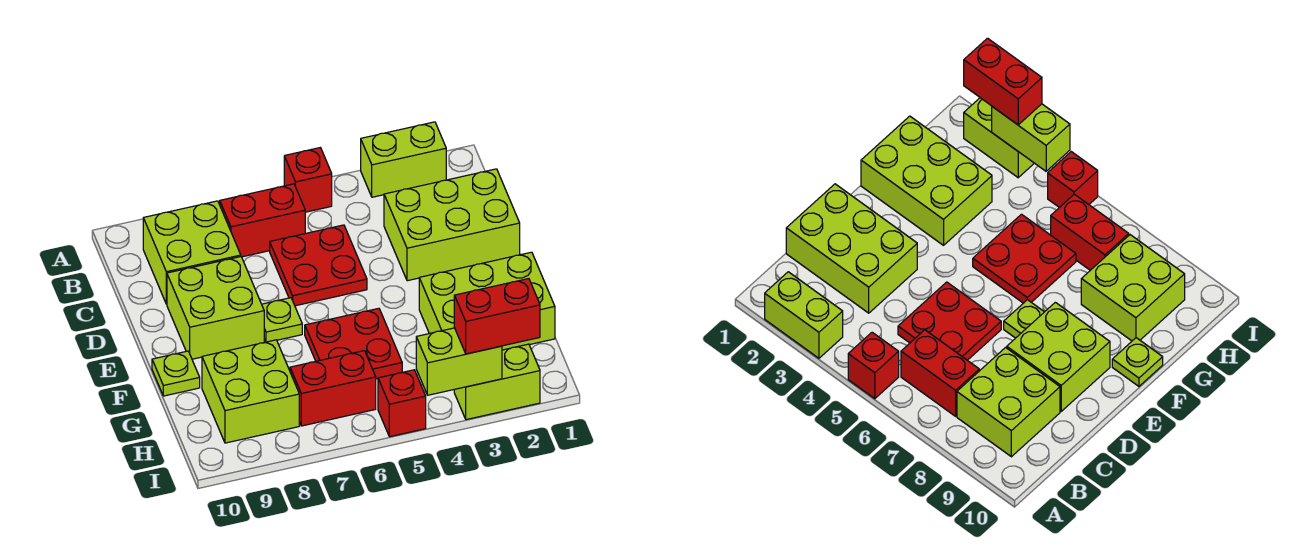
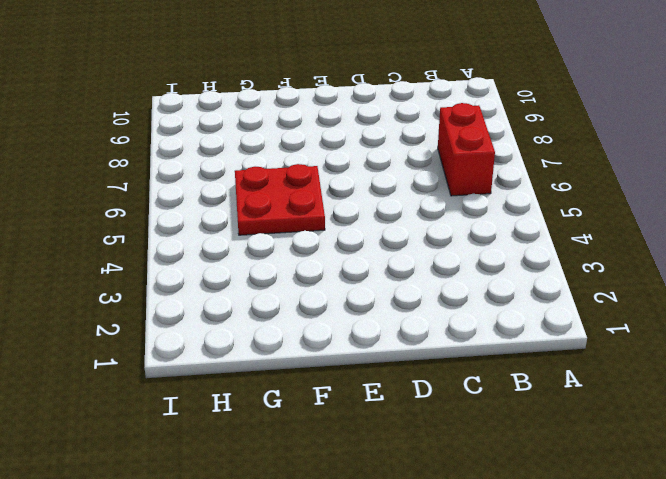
none -> lime 1x2 brick [361,122,446,197]
none -> red 1x1 brick [284,148,332,212]
none -> lime 2x2 brick [143,201,241,304]

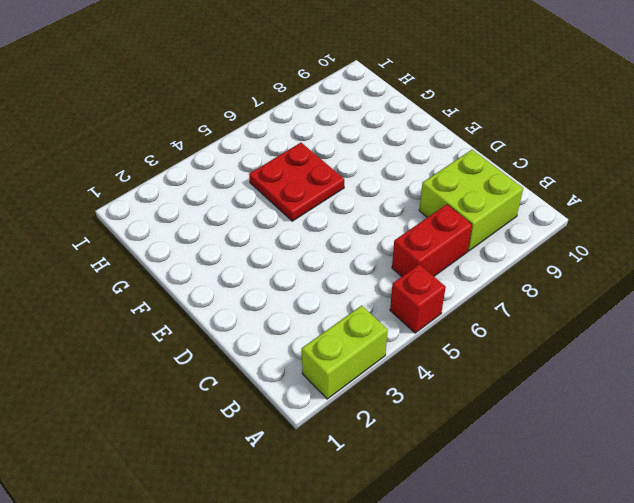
none -> lime 2x3 brick [384,169,520,281]
none -> red 2x2 plate [270,225,367,306]
none -> lime 2x2 brick [167,257,264,359]

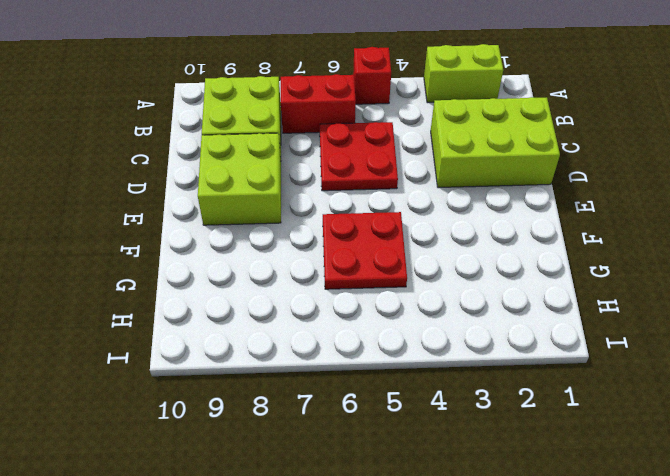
none -> lime 1x1 plate [262,298,302,342]
none -> lime 2x3 brick [419,252,555,350]
none -> lime 1x1 plate [152,351,200,396]

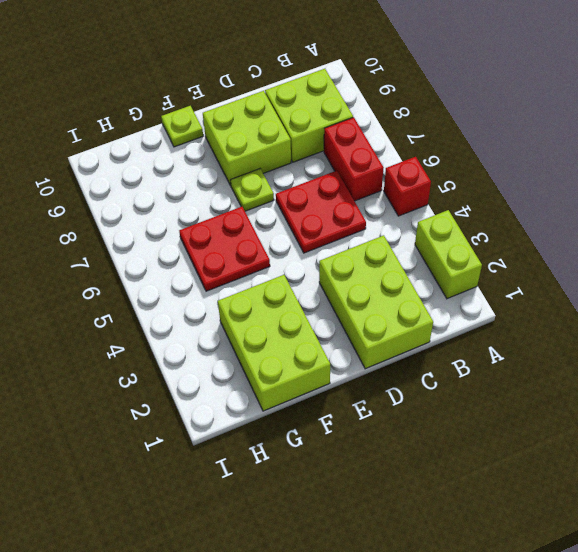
none -> lime 2x2 brick [202,340,299,443]
none -> red 1x2 brick [290,351,376,426]
none -> lime 1x2 brick [454,344,540,420]

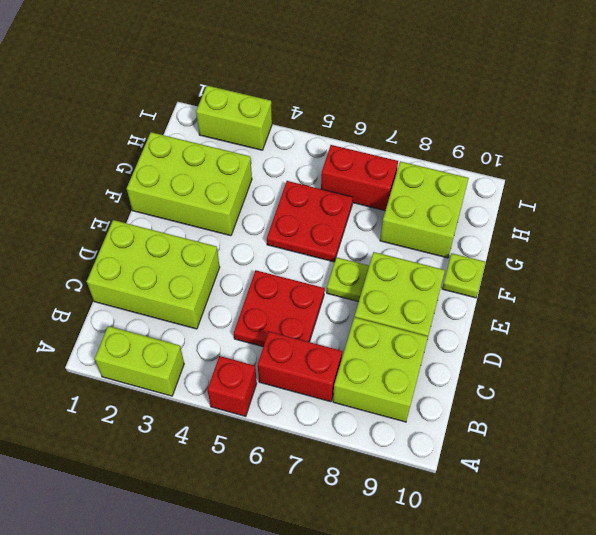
none -> red 1x1 brick [378,370,426,437]
none -> lime 1x2 brick [416,328,502,395]
none -> red 1x2 brick [454,279,540,354]

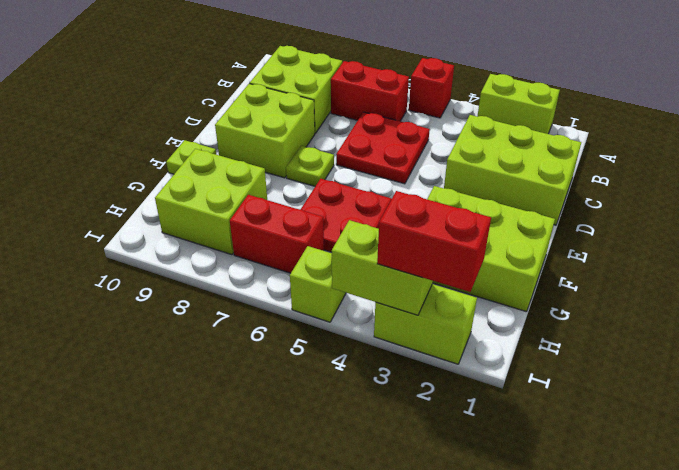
lime 1x1 brick [290,246,346,322] -> red 1x1 brick [378,370,426,437]

